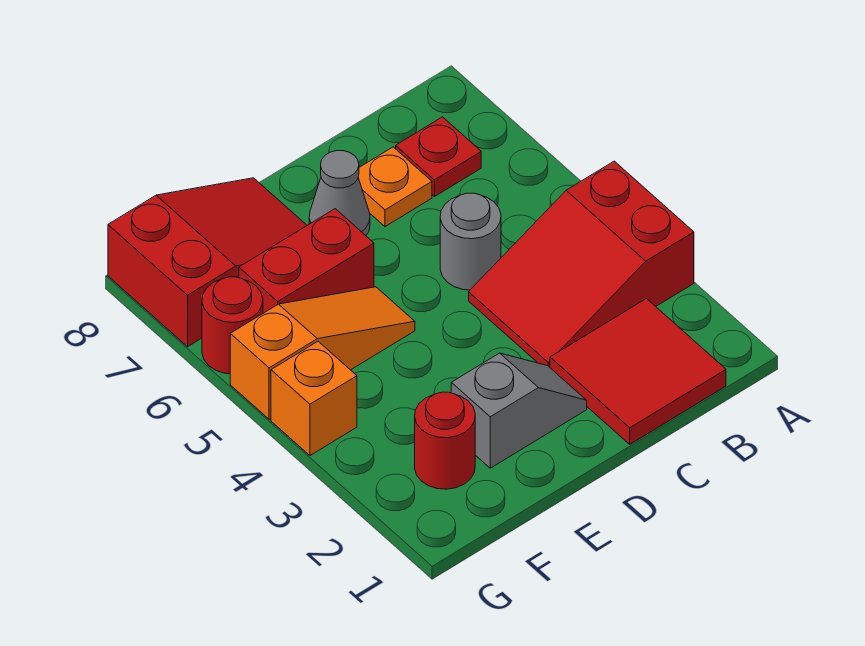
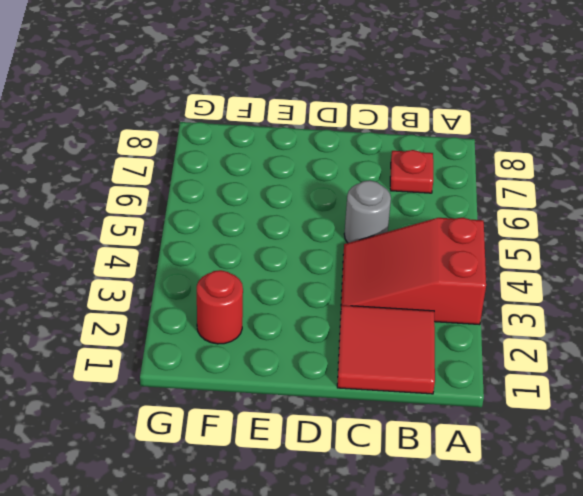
none -> orange 1x1 plate [358,147,432,227]
none -> grey 1x2 slope [451,353,587,468]
none -> grey 1x1 cone [309,151,370,235]

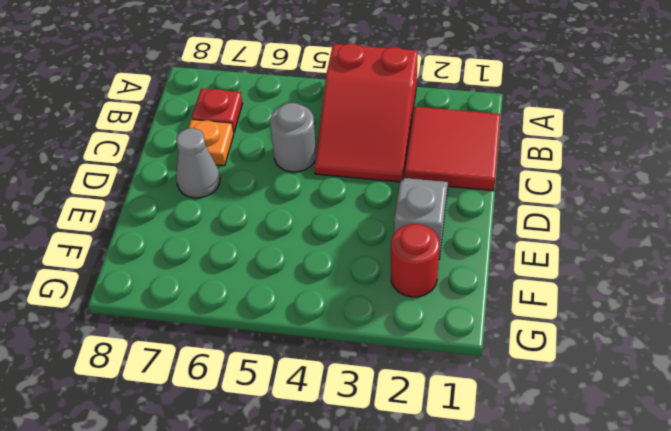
none -> orange 1x3 slope [230,287,415,419]
none -> red 1x2 brick [239,209,374,313]
none -> red 2x3 slope [108,178,307,347]

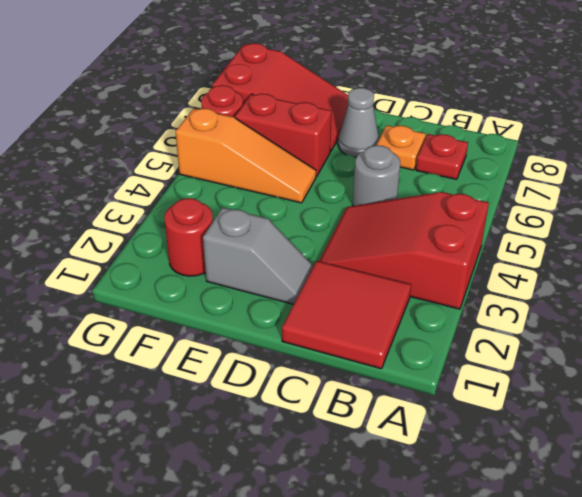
none -> orange 1x1 brick [271,342,357,455]

